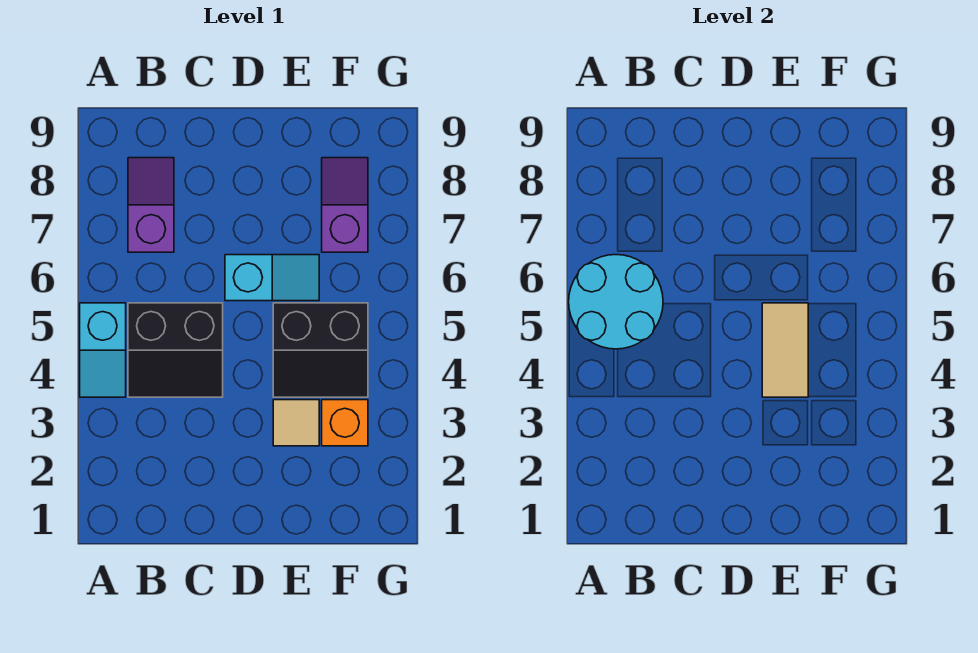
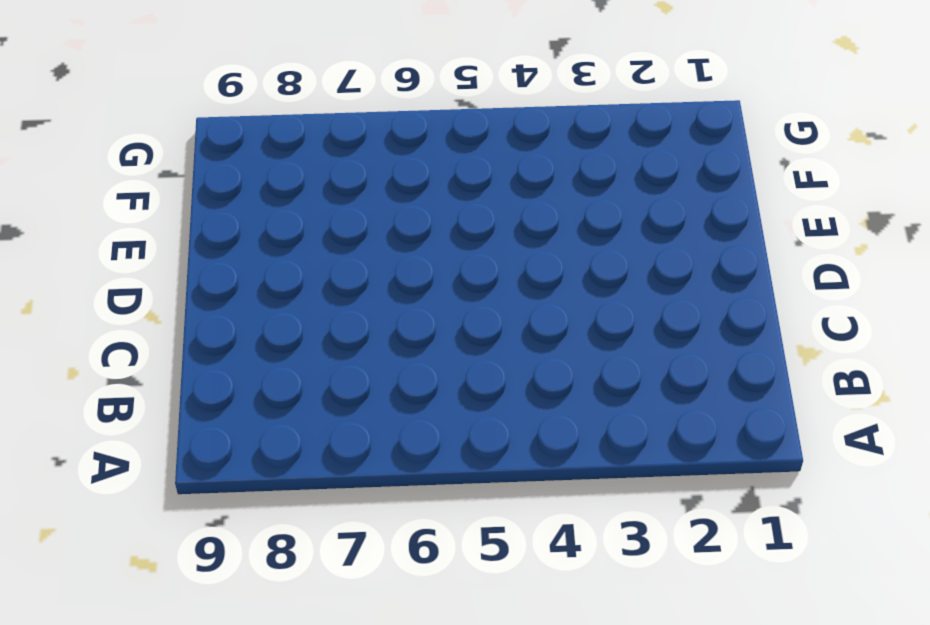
none -> cyan 1x2 slope [80,303,126,397]
none -> black 2x2 slope [128,303,223,397]

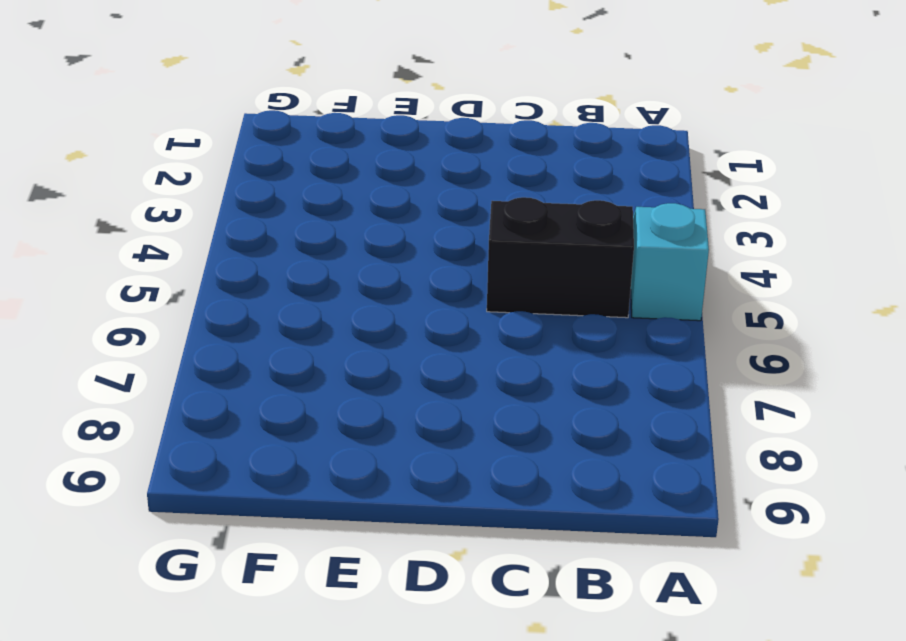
none -> purple 1x2 slope [128,158,174,252]
none -> cyan 1x2 slope [225,255,319,301]

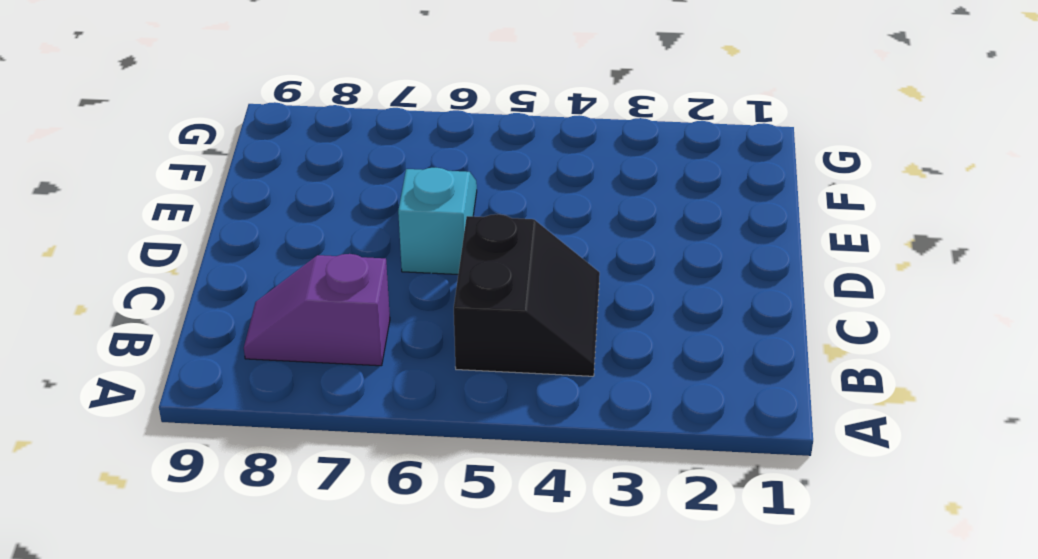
none -> cyan 1x2 slope [80,303,126,397]
none -> tan 1x1 tile [273,400,319,446]

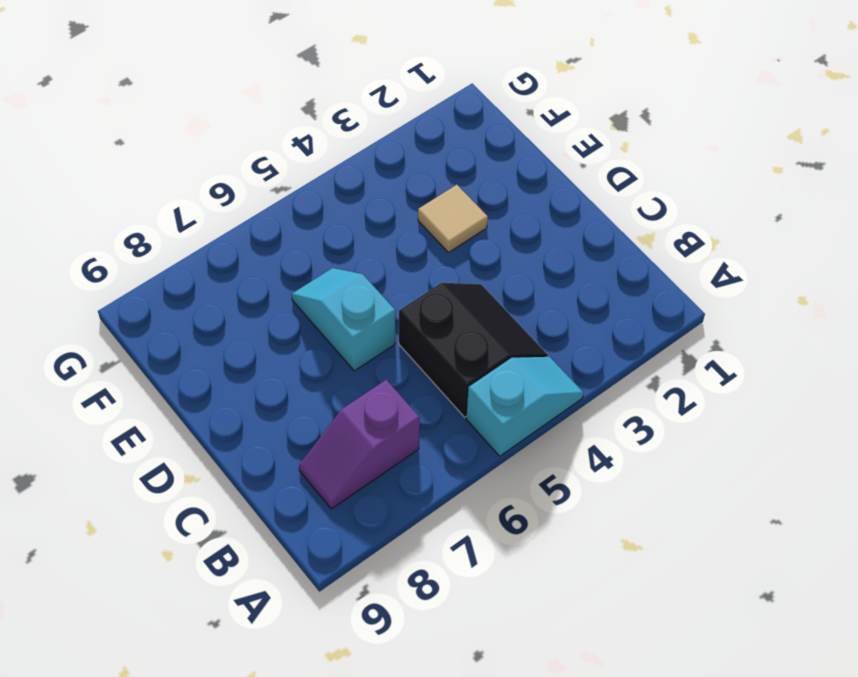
none -> black 2x2 slope [273,303,368,397]
none -> orange 1x1 brick [322,400,368,446]

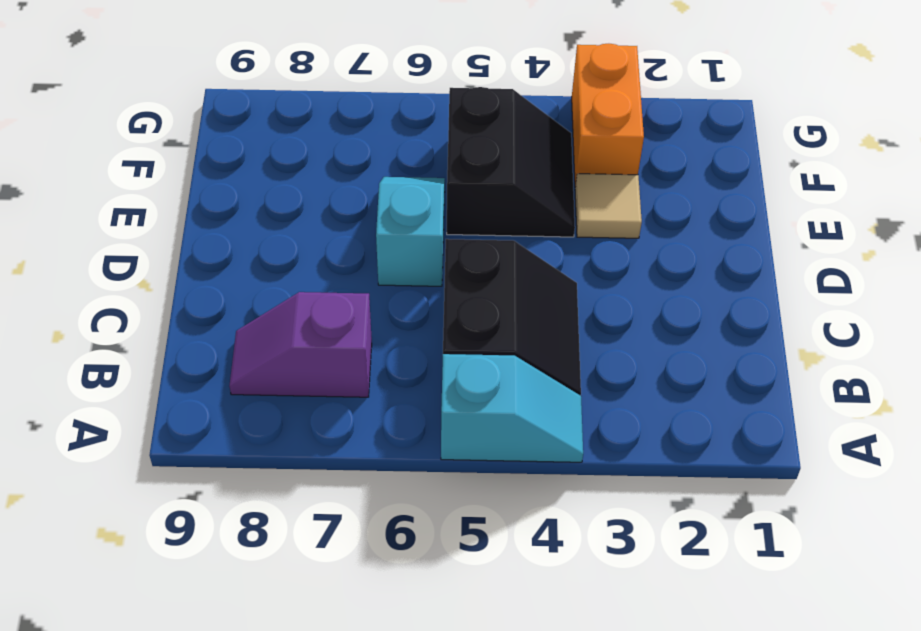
orange 1x2 brick [572,44,644,186] -> orange 1x1 brick [322,400,368,446]
none -> purple 1x2 slope [322,158,368,252]
none -> cyan 2x2 round brick [569,255,663,349]

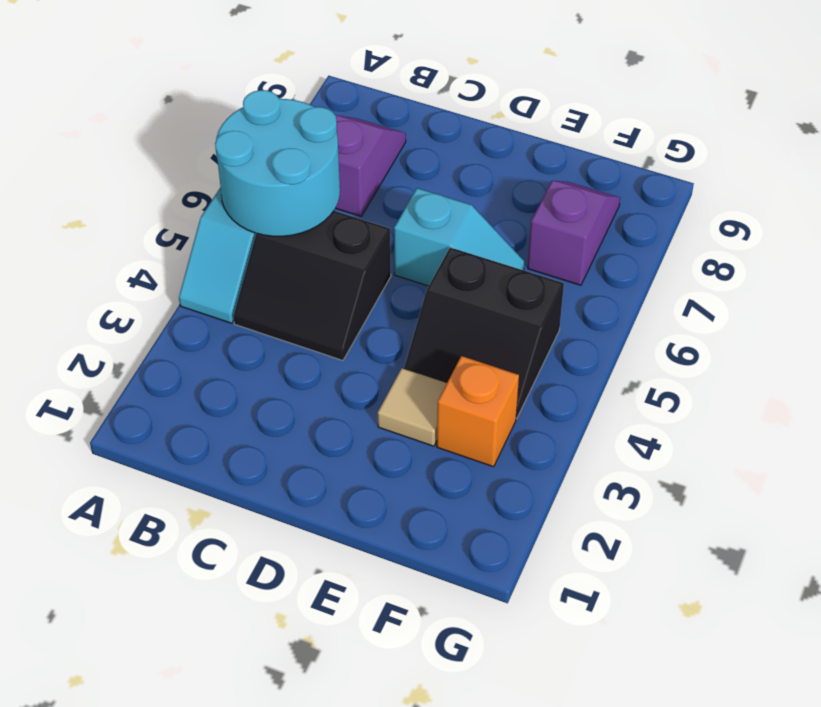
none -> tan 1x2 tile [762,303,808,397]

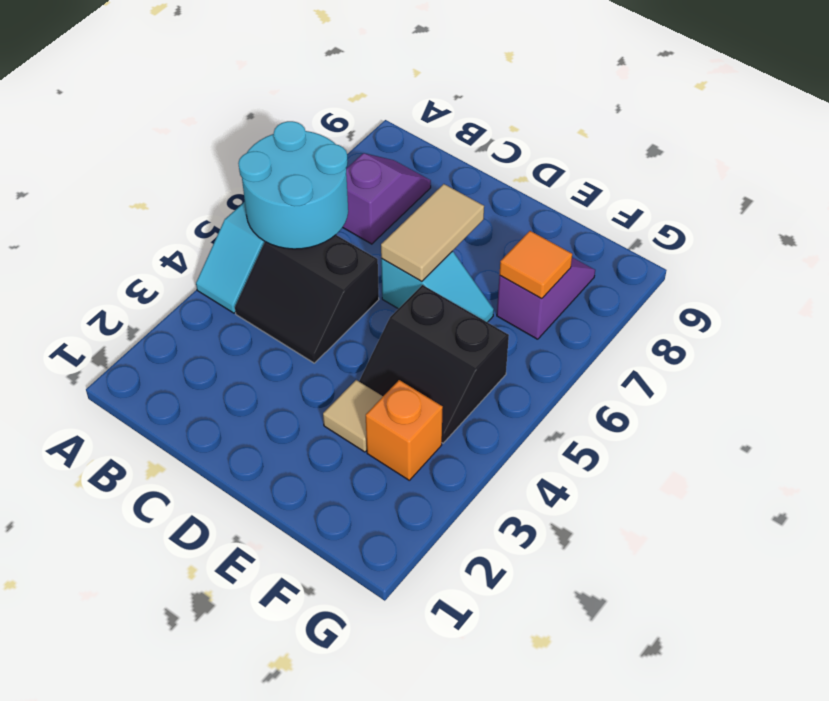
tan 1x2 tile [381,184,484,282] -> tan 1x2 tile moved to [762,303,808,397]
orange 1x1 tile [499,231,572,299] -> none

